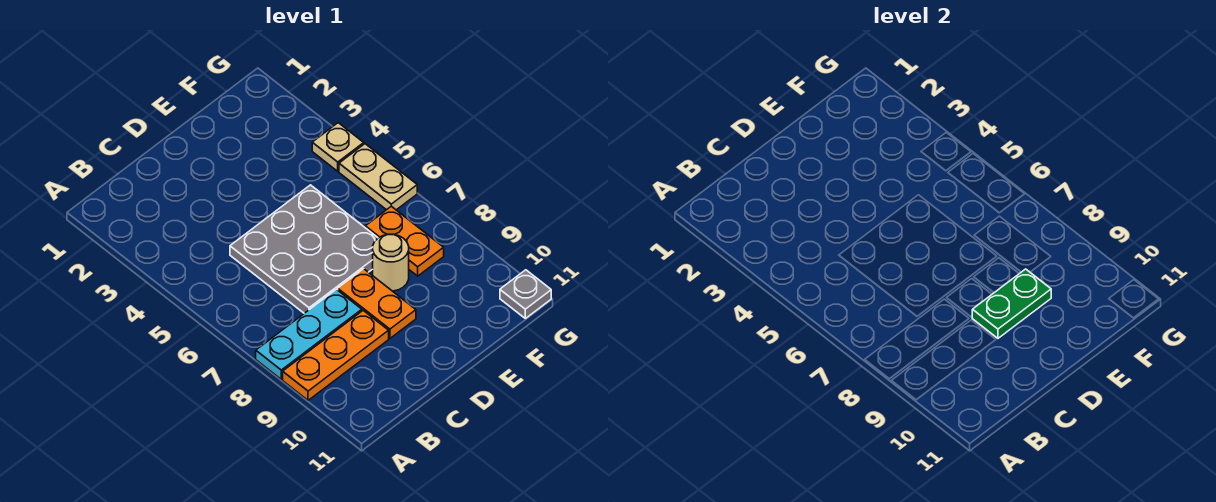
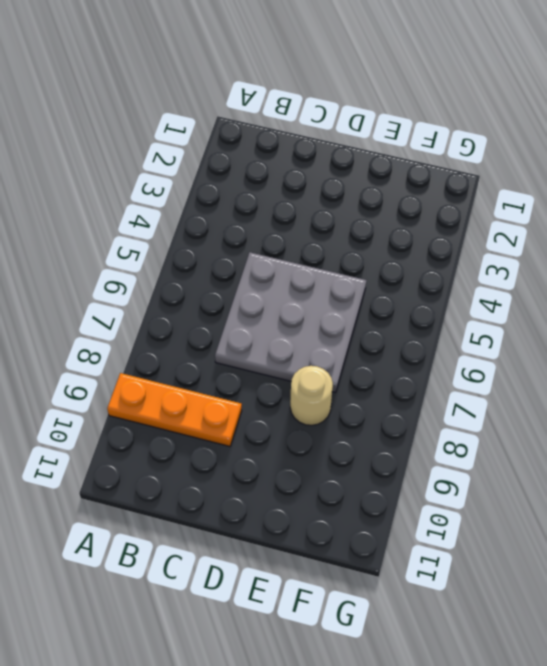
none -> cyan 1x3 plate [256,289,362,379]
none -> orange 1x2 plate [338,269,416,338]

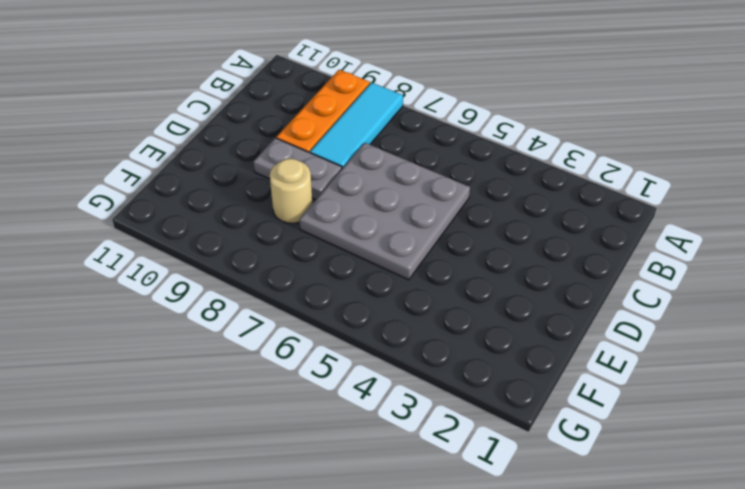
cyan 1x3 tile [310,83,403,169] -> cyan 1x3 plate [256,289,362,379]
grey 1x2 plate [254,138,342,200] -> orange 1x2 plate [338,269,416,338]
none -> orange 1x2 plate [365,206,444,276]
none -> tan 1x1 plate [312,123,364,171]

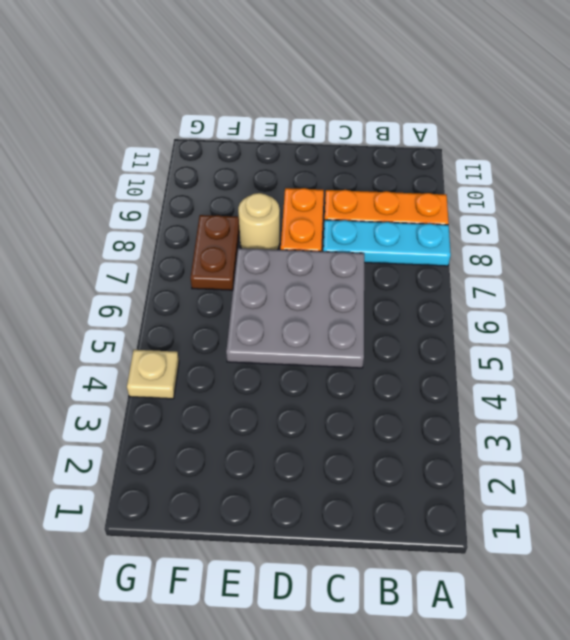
brown 1x2 plate [191,215,239,290] -> orange 1x2 plate [365,206,444,276]
none -> tan 1x2 plate [339,144,417,210]
none -> grey 1x1 plate [500,270,551,318]

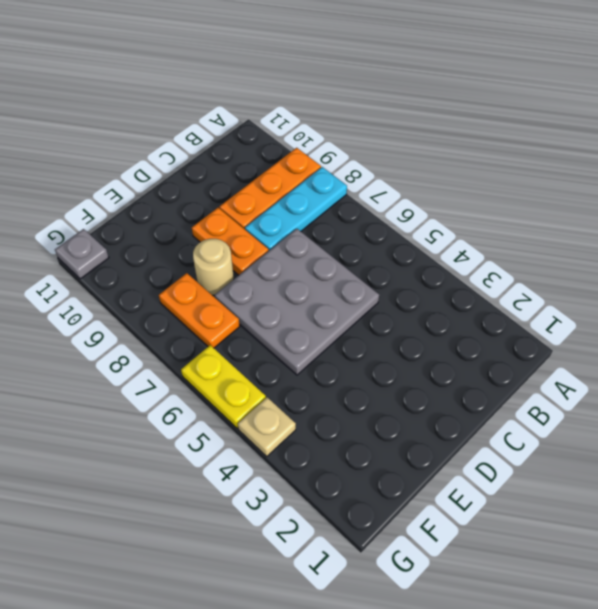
yellow 1x2 plate [181,345,266,428] -> tan 1x2 plate [339,144,417,210]
none -> green 1x2 plate [972,269,1051,338]

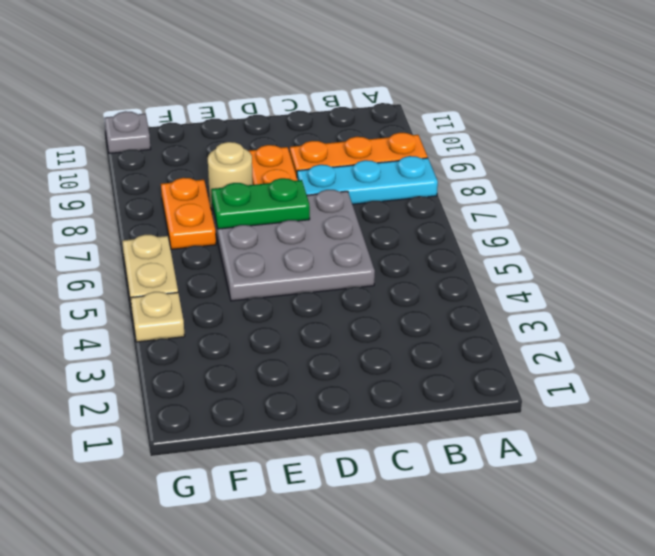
green 1x2 plate [211,178,310,229] -> green 1x2 plate moved to [972,269,1051,338]

